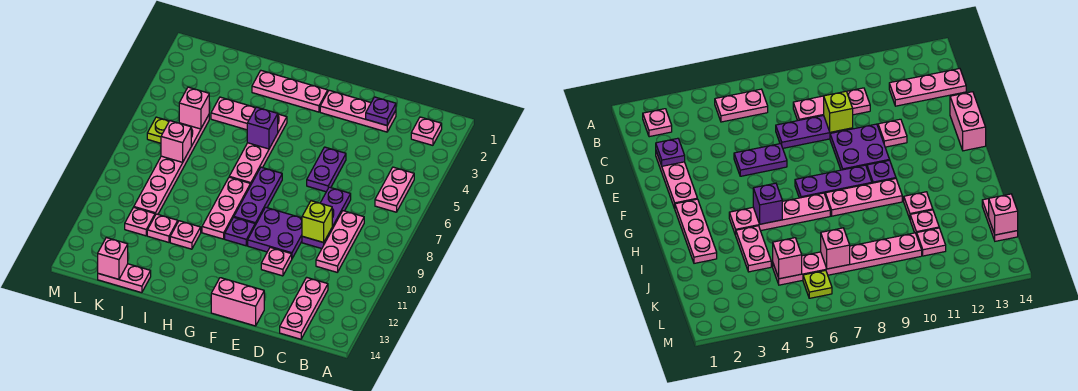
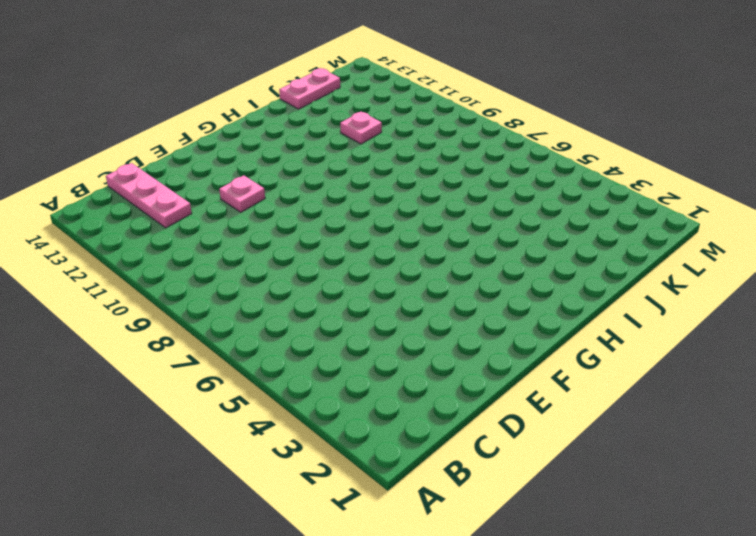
none -> pink 1x1 plate [411,117,442,145]
none -> pink 1x2 plate [375,167,414,212]
none -> pink 1x3 plate [316,211,364,272]

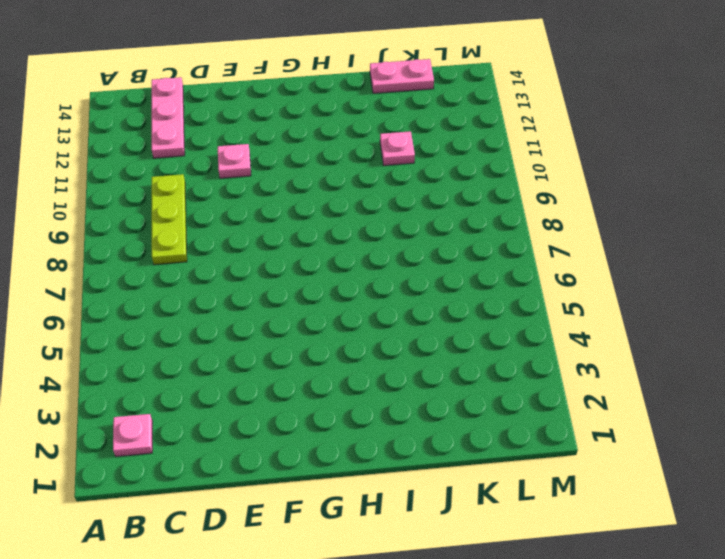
lime 1x3 plate [152,174,187,265] -> pink 1x3 plate [316,211,364,272]
none -> pink 1x2 plate [375,167,414,212]
none -> pink 1x3 plate [320,90,396,132]
none -> purple 1x3 plate [302,187,351,249]

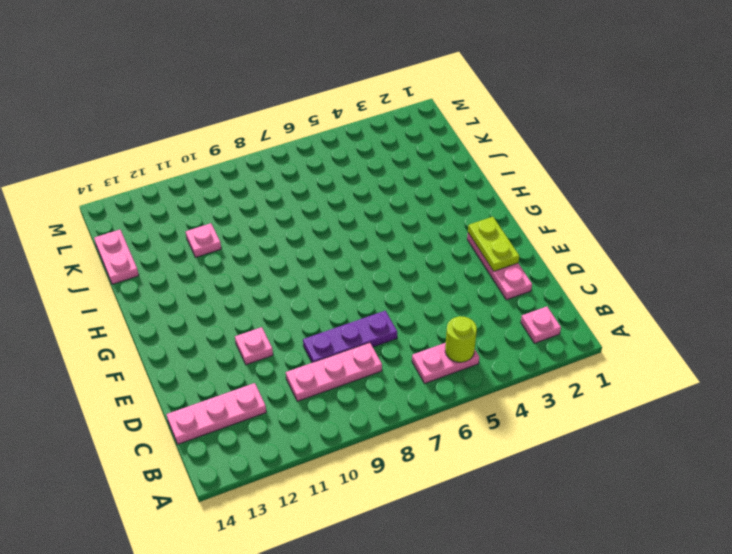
lime 1x1 round brick [445,316,477,362] -> none
lime 1x2 plate [468,217,519,271] -> none
none -> purple 1x2 plate [307,147,346,192]
none -> purple 2x2 plate [248,207,302,258]
none -> pink 1x2 brick [211,278,264,326]

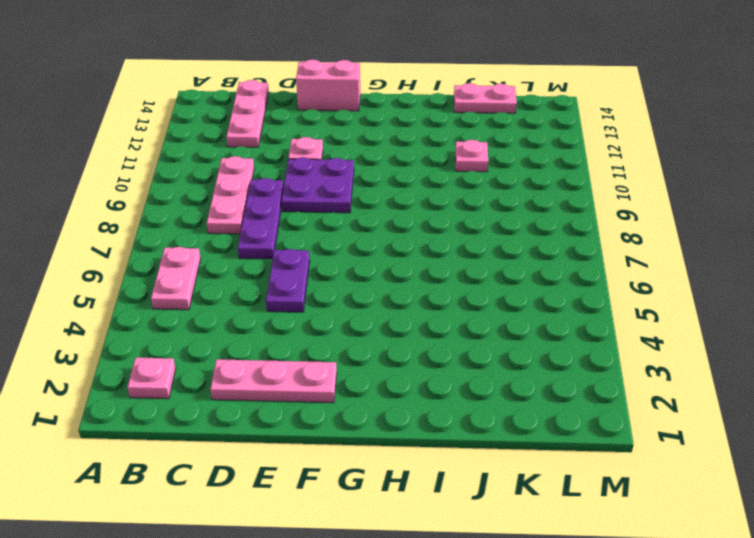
none -> pink 1x3 plate [252,71,328,112]
none -> purple 1x3 plate [234,167,282,225]
none -> purple 1x1 plate [225,217,255,246]

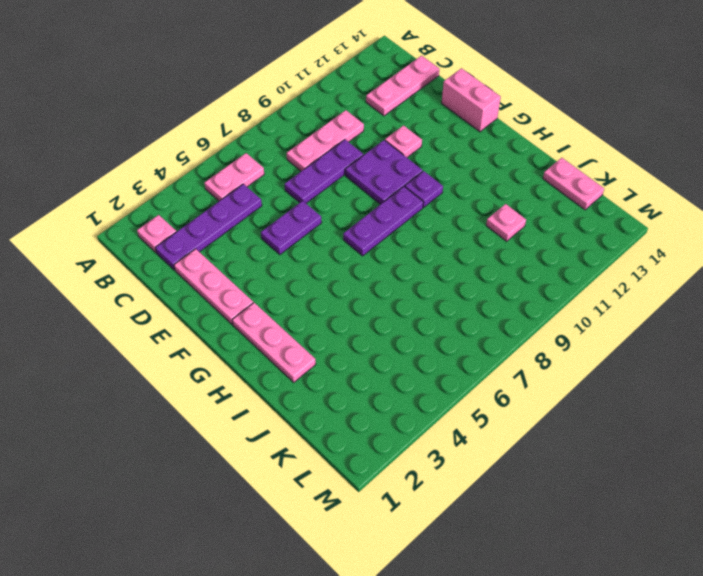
purple 1x4 plate [155,184,262,270] -> none
none -> pink 1x4 plate [229,114,287,184]
none -> pink 1x3 plate [202,177,251,239]
none -> pink 1x2 plate [211,97,256,130]

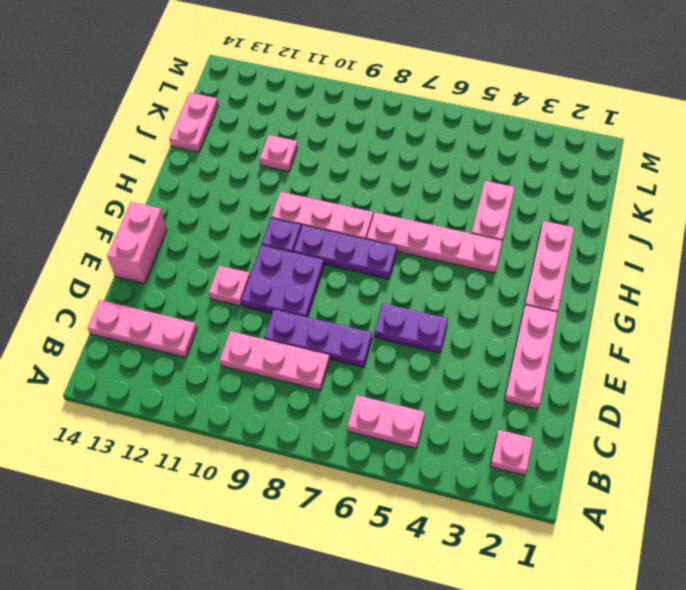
none -> pink 1x1 plate [170,221,201,249]
none -> pink 1x6 plate [134,115,209,215]
none -> pink 1x1 plate [125,207,155,236]

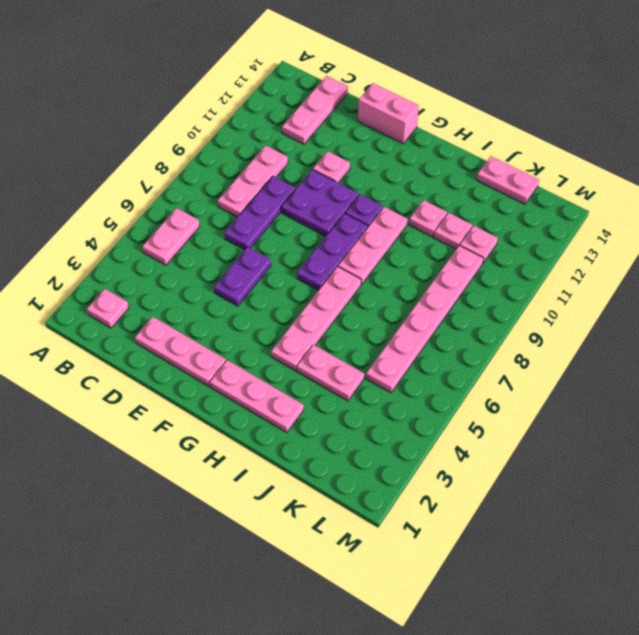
none -> lime 1x1 plate [147,117,169,143]
none -> purple 1x1 plate [366,97,396,125]
none -> lime 1x1 brick [302,201,332,242]

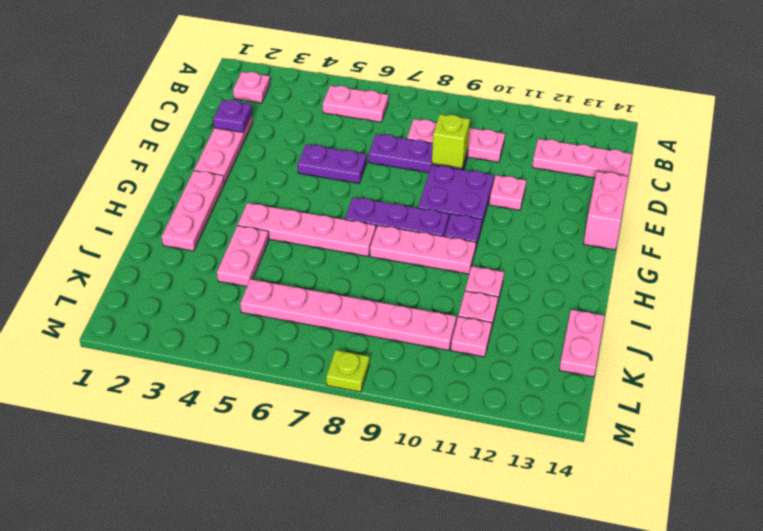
lime 1x1 plate [326,350,369,392] -> lime 1x1 plate moved to [147,117,169,143]
none -> purple 1x1 brick [247,107,278,149]
none -> pink 1x1 brick [179,87,209,129]
none -> pink 1x1 brick [161,121,191,162]

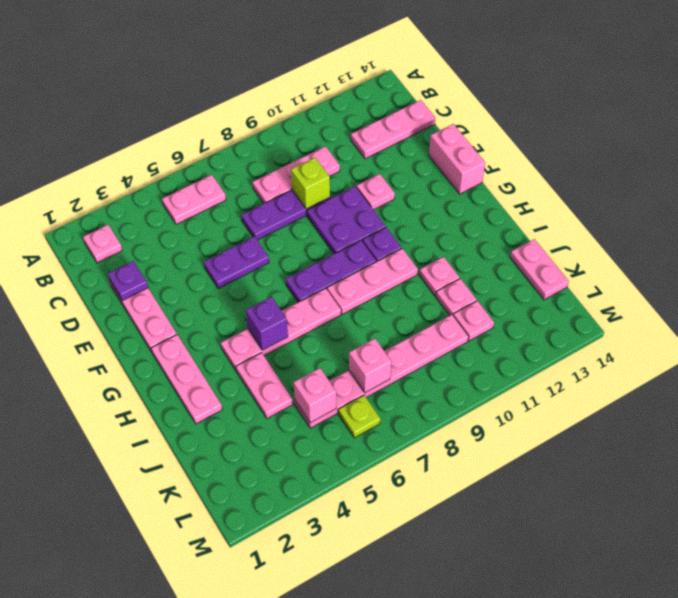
none -> pink 1x1 brick [98,238,128,279]

